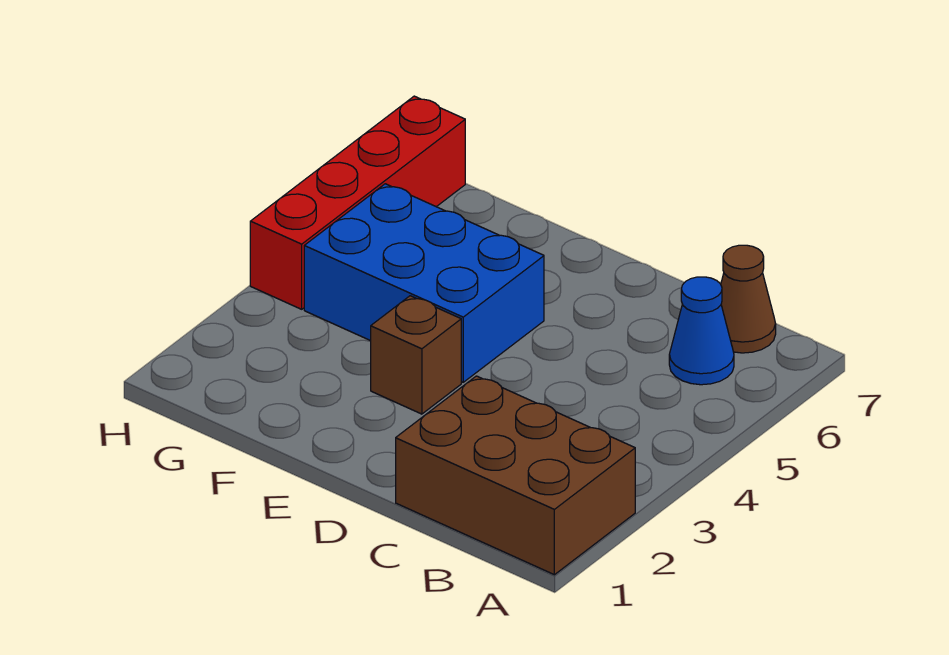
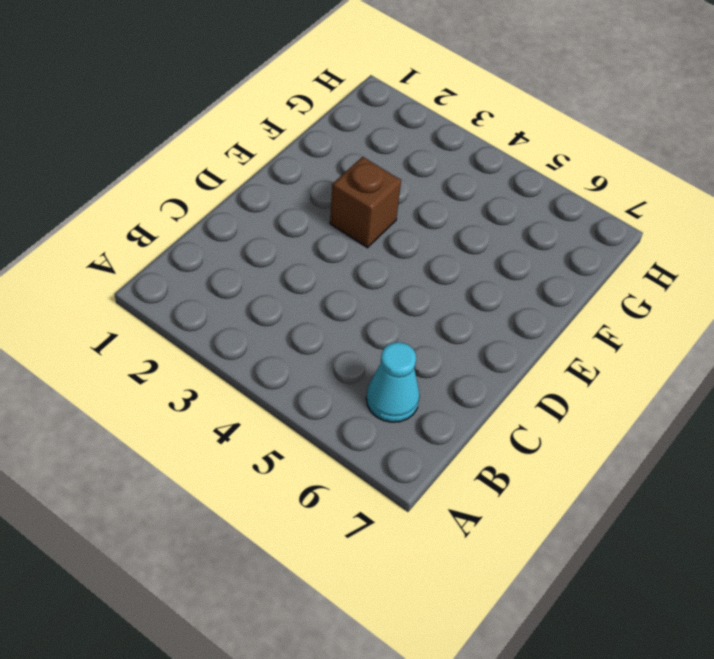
cyan 1x1 cone [366,342,420,422] -> blue 1x1 cone [669,277,734,385]
none -> brown 2x3 brick [396,376,635,575]
none -> brown 1x1 cone [721,245,776,353]

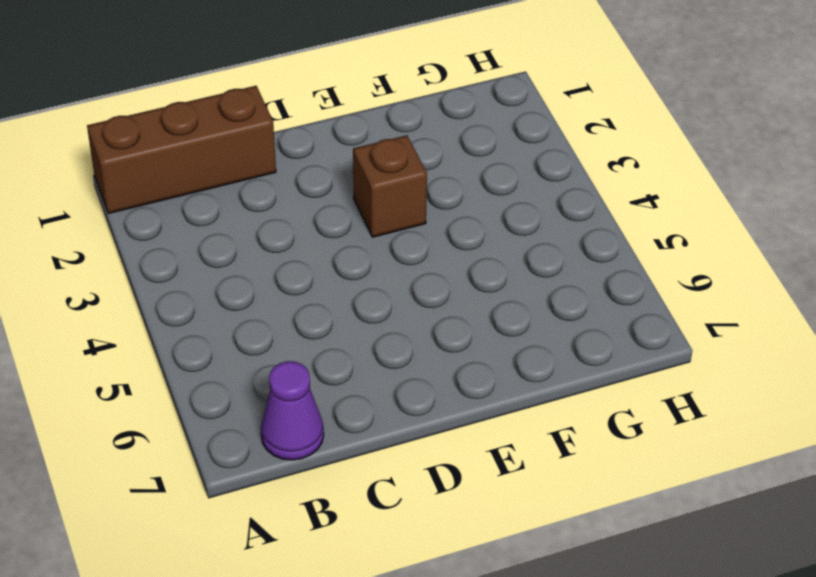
brown 1x3 brick [87,86,276,214] -> brown 2x3 brick [396,376,635,575]
purple 1x1 cone [261,361,324,460] -> brown 1x1 cone [721,245,776,353]
none -> blue 1x1 cone [669,277,734,385]
none -> blue 2x3 brick [304,184,544,382]

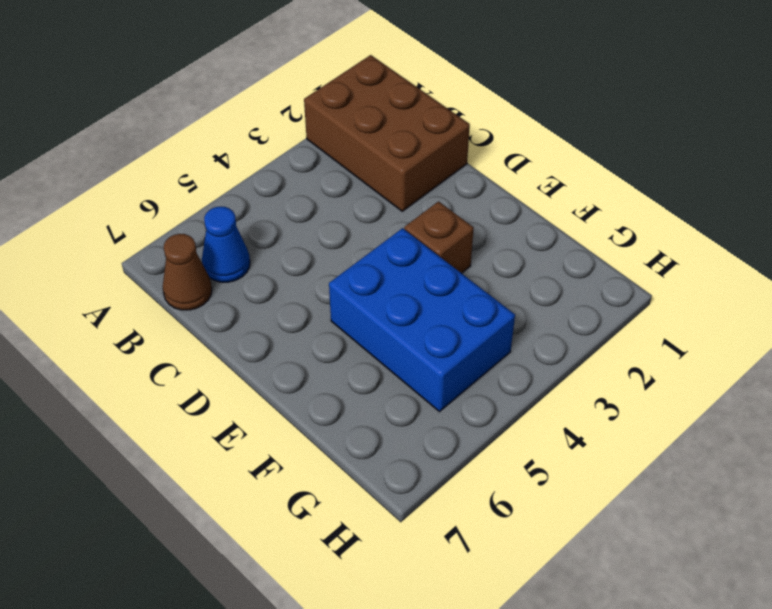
none -> red 1x4 brick [250,96,465,309]

